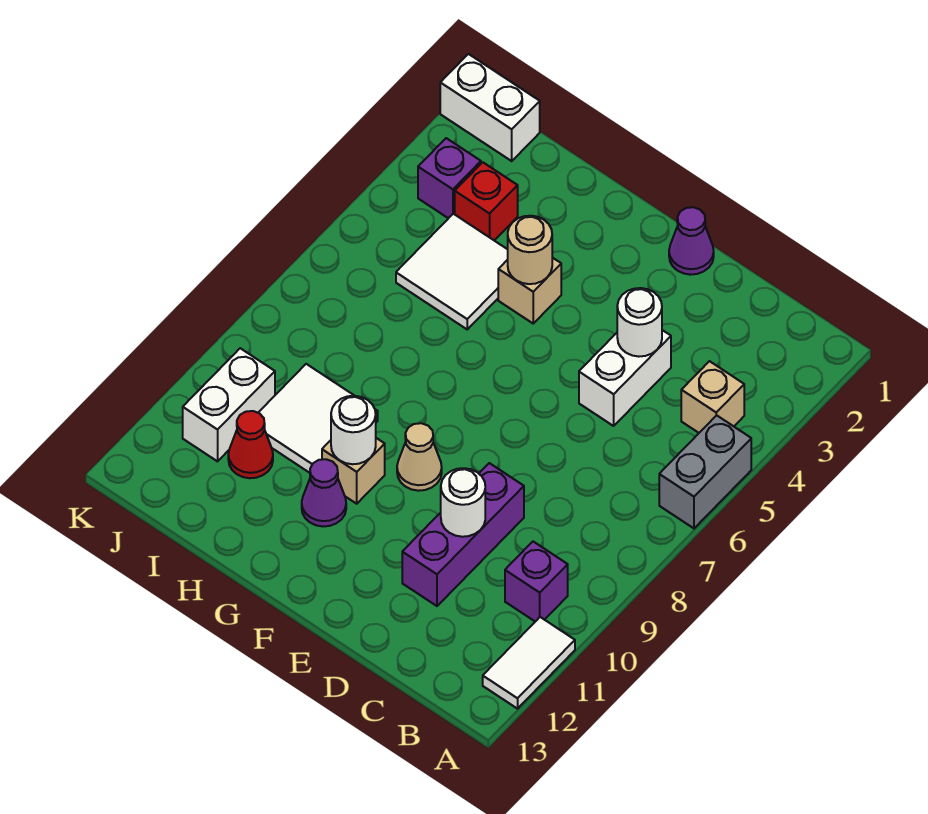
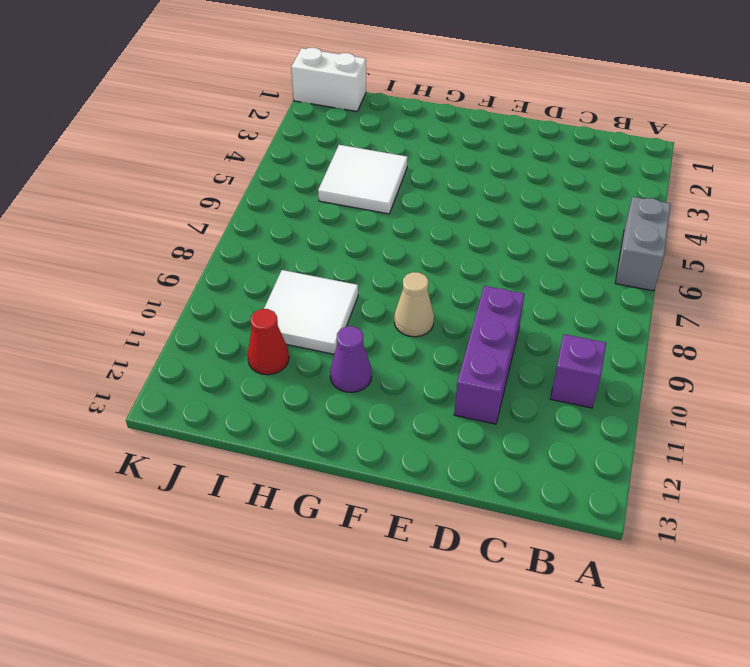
none -> white 1x2 tile [483,617,575,709]
none -> tan 1x1 brick [681,361,744,433]
none -> white 1x2 brick [579,330,671,426]

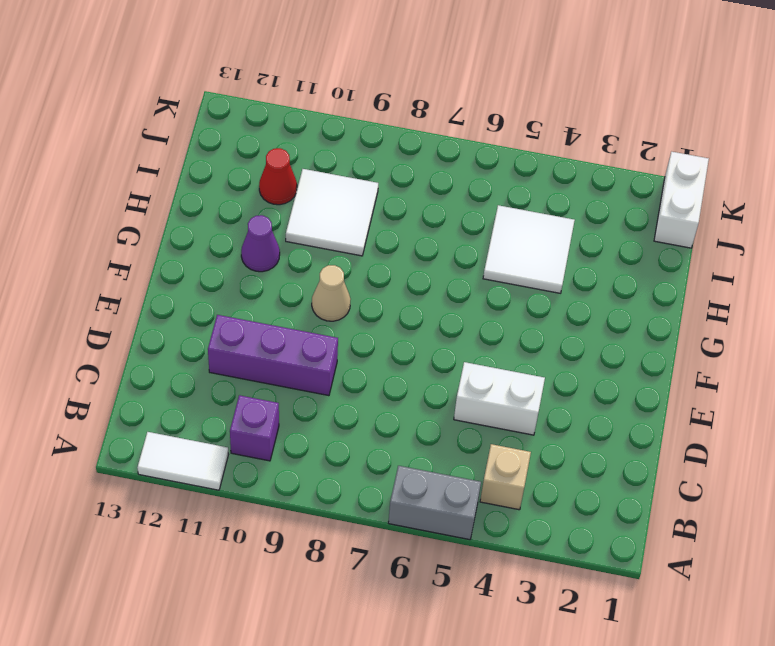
none -> purple 1x1 cone [669,207,714,275]
none -> tan 1x1 brick [498,258,561,323]
none -> tan 1x1 brick [322,438,385,504]

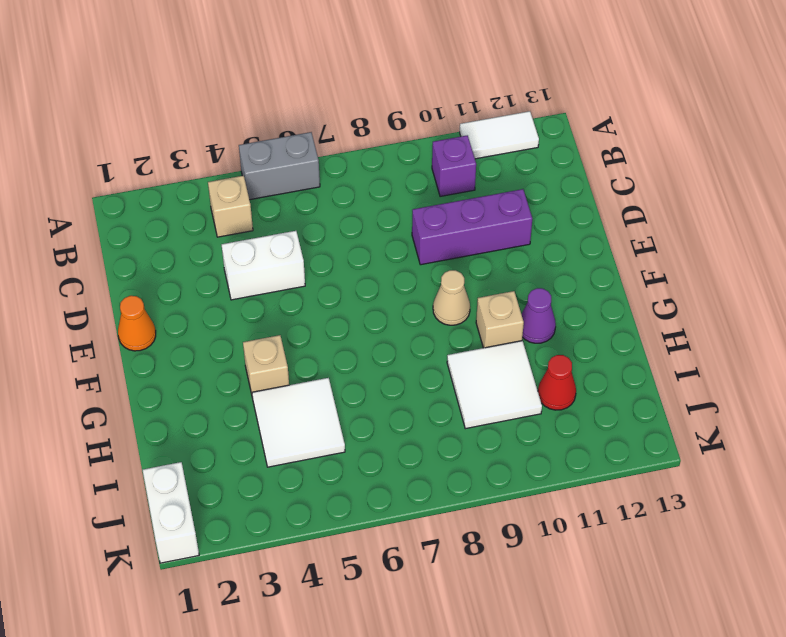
orange 1x1 cone [118,296,156,351] -> purple 1x1 cone [669,207,714,275]
none -> red 1x1 brick [455,162,518,241]
none -> purple 1x1 brick [418,138,481,218]
none -> white 1x2 brick [183,348,275,461]

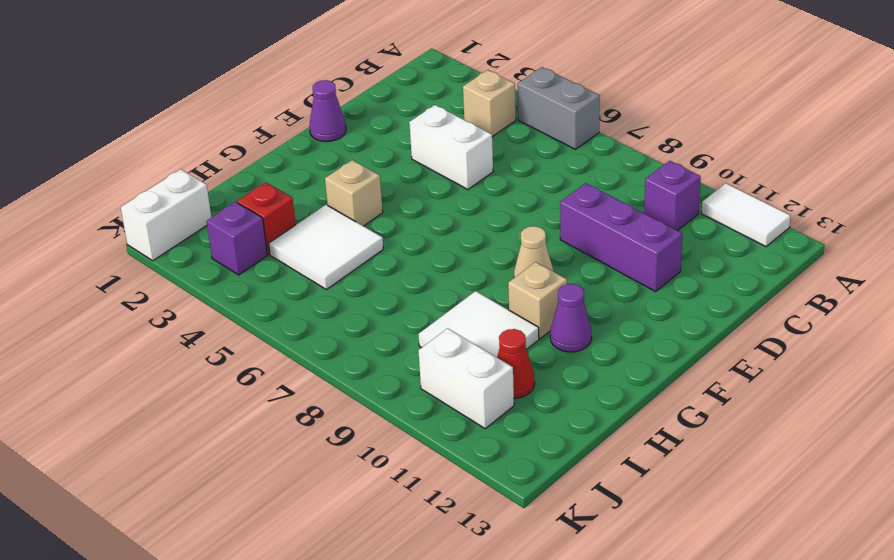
none -> white 1x1 round brick [617,288,662,357]
none -> white 1x1 round brick [441,468,485,537]
none -> tan 1x1 round brick [508,216,552,284]

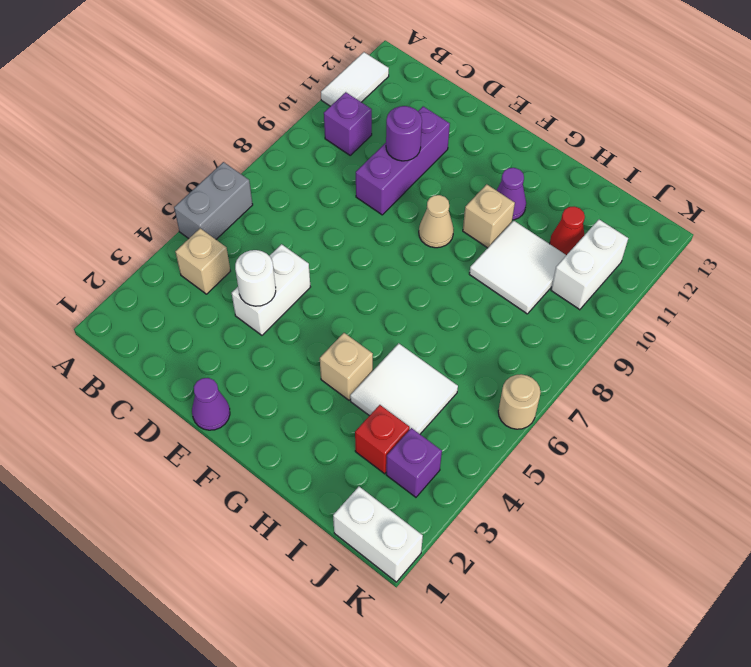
purple 1x1 round brick [386,106,422,161] -> white 1x1 round brick [441,468,485,537]
tan 1x1 round brick [498,374,541,429] -> tan 1x1 round brick moved to [508,216,552,284]
none -> white 1x1 round brick [331,396,376,464]

